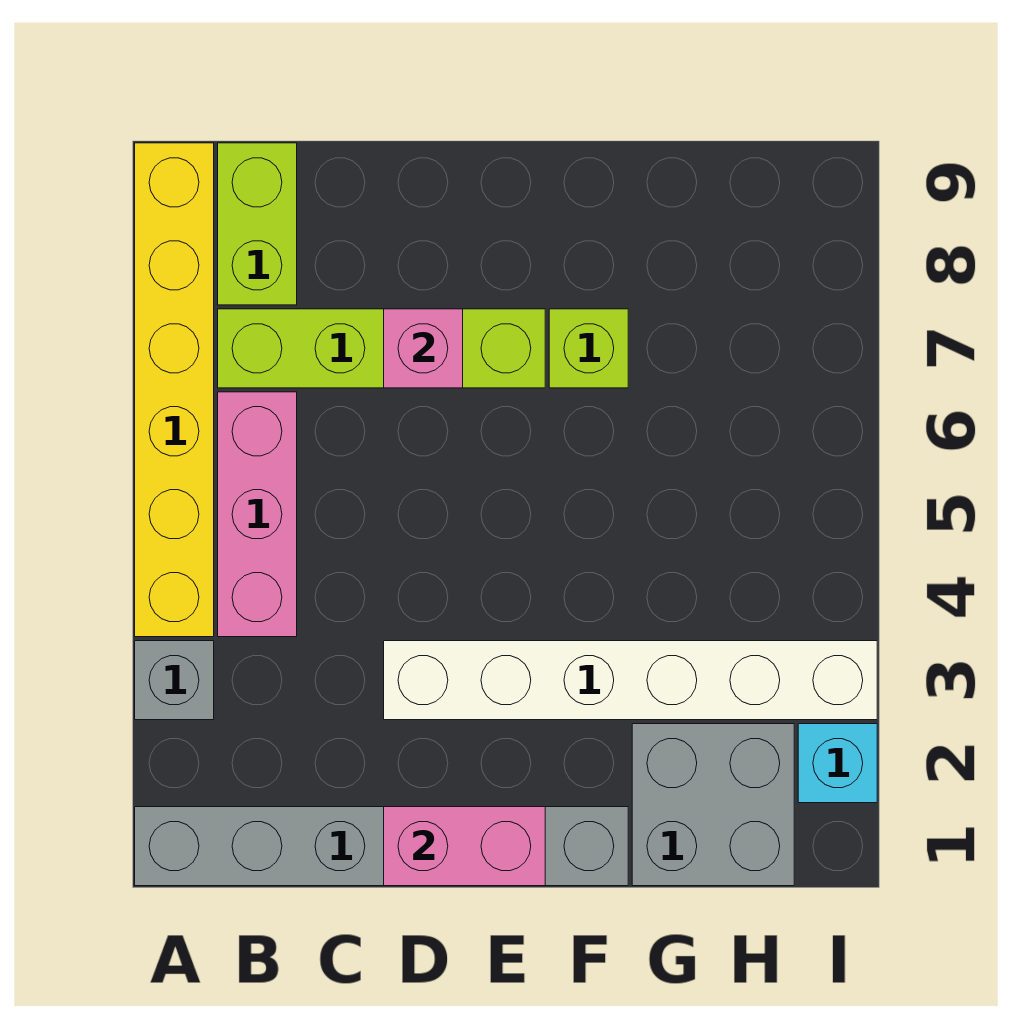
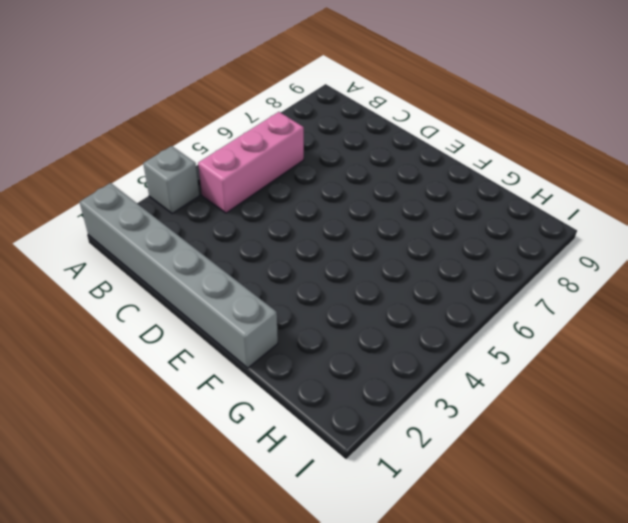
none -> yellow 1x6 brick [135,143,214,637]
none -> lime 1x4 brick [218,309,545,388]
none -> lime 1x2 brick [218,143,297,305]

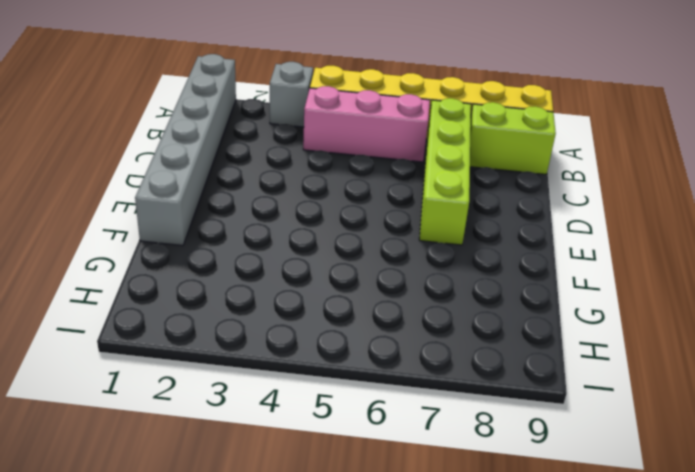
none -> white 1x6 brick [384,641,877,720]
none -> lime 1x1 brick [549,309,628,388]
none -> grey 2x2 brick [632,724,794,886]

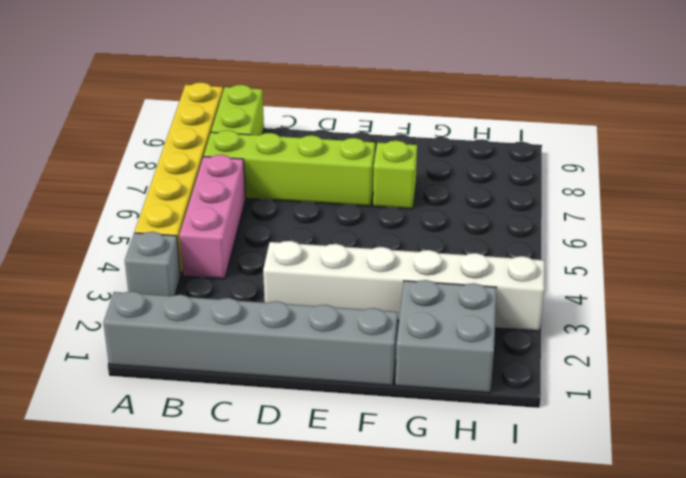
none -> cyan 1x1 brick [798,724,877,803]
none -> pink 1x2 brick [384,807,545,886]
none -> pink 1x1 brick [384,309,463,388]

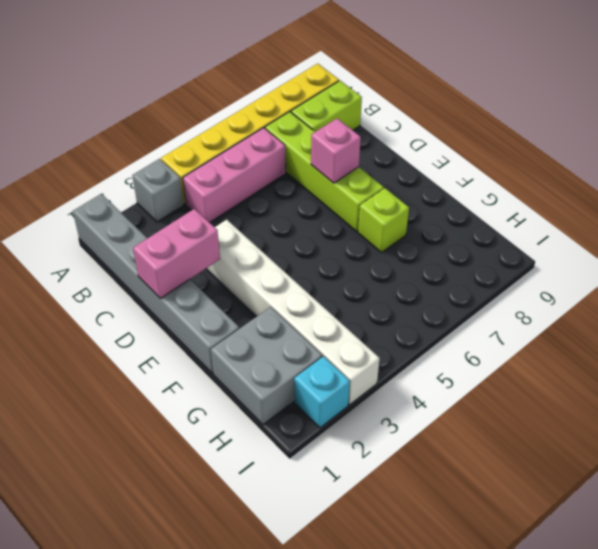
pink 1x2 brick [133,209,220,298] -> pink 1x2 brick turned to [384,807,545,886]

